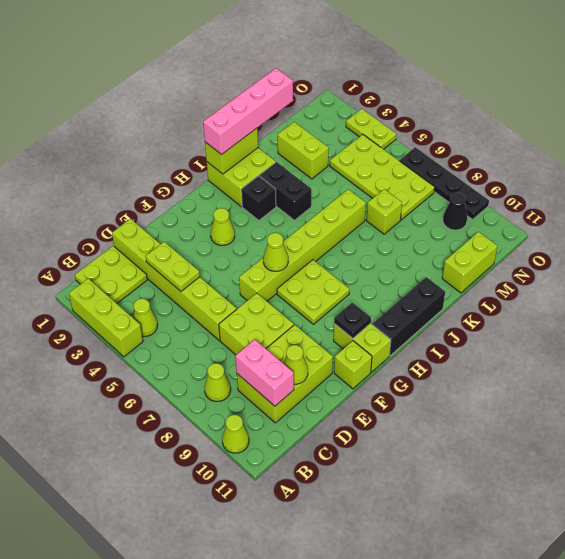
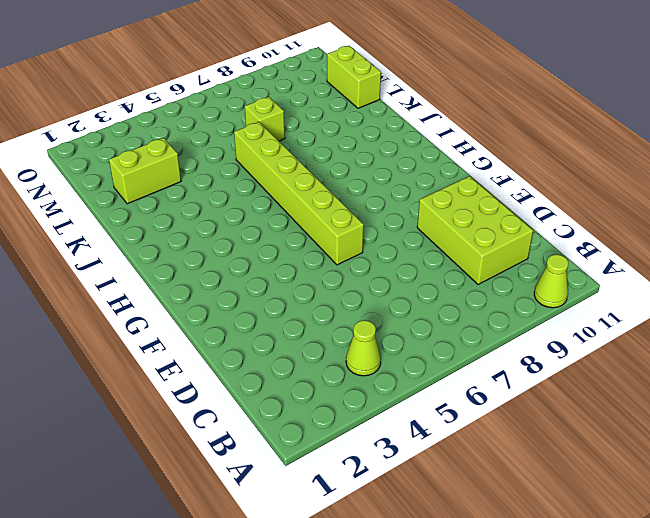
none -> lime 1x3 brick [69,279,143,357]
none -> lime 2x2 plate [75,246,147,303]
none -> lime 1x1 cone [204,363,231,401]
none -> lime 1x6 brick [112,219,237,340]

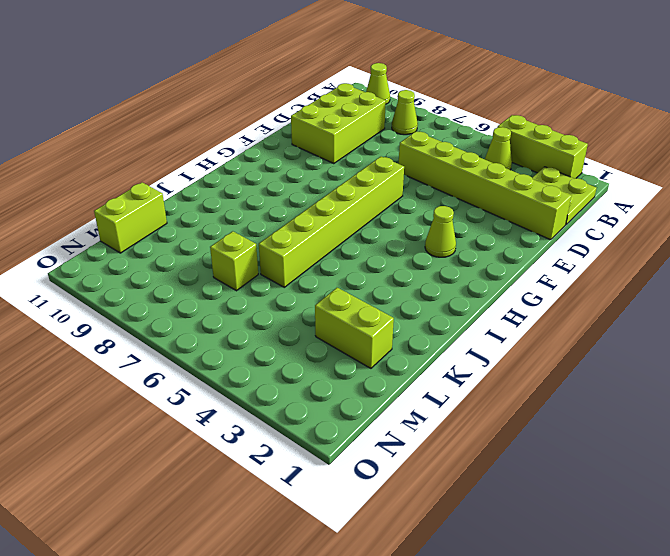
none -> lime 2x2 brick [219,293,294,355]
none -> lime 1x1 brick [334,341,372,389]
none -> lime 2x2 plate [277,260,349,324]
none -> lime 1x2 brick [334,324,391,372]

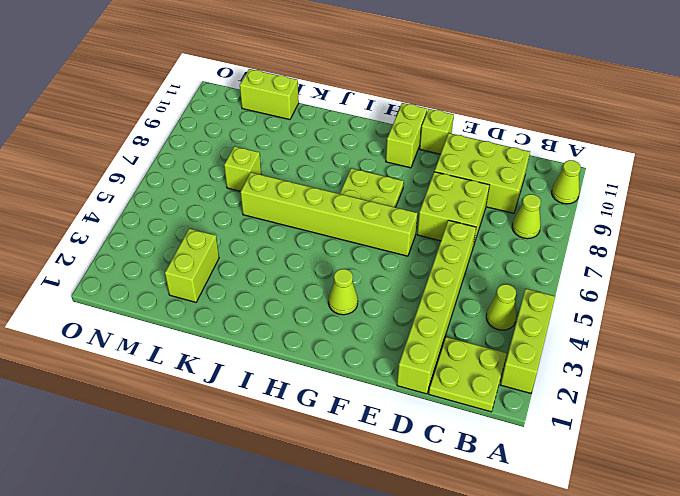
none -> black 1x3 brick [373,277,445,356]
none -> lime 2x2 brick [207,148,276,207]
none -> black 1x1 brick [241,176,276,221]
none -> black 1x2 brick [259,162,311,220]

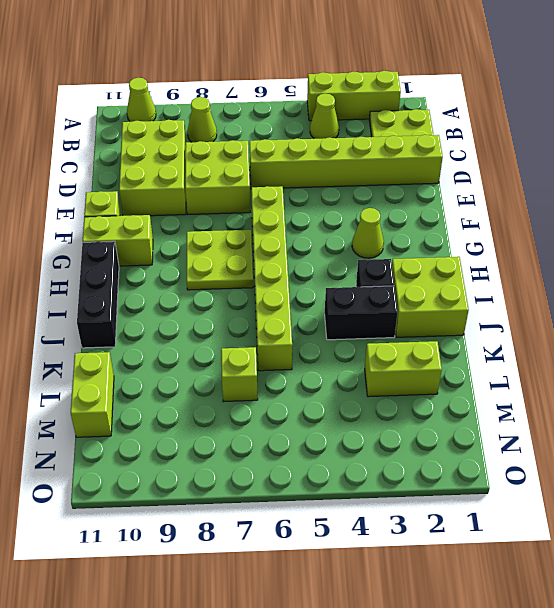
none -> lime 2x4 plate [330,135,435,220]
none -> black 1x1 cone [443,193,467,230]
none -> lime 1x2 plate [346,109,396,149]
none -> black 1x4 plate [399,147,489,220]

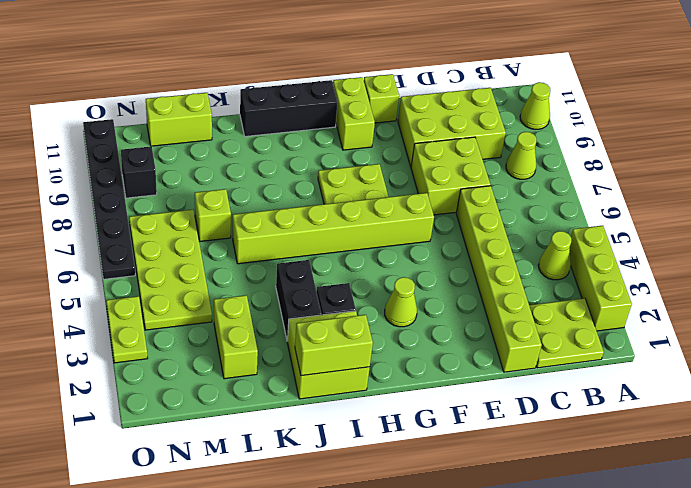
black 1x1 brick [121,146,157,198] -> black 1x1 cone [443,193,467,230]
black 1x6 plate [83,119,135,279] -> black 1x4 plate [399,147,489,220]
none -> pink 1x2 brick [235,340,294,406]
none -> lime 1x2 plate [145,242,200,291]
none -> lime 1x1 cone [284,345,308,384]
none -> lime 1x1 cone [263,233,288,271]

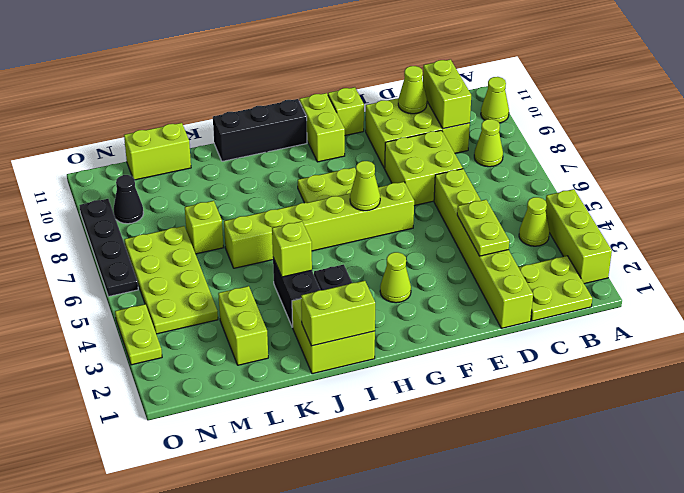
lime 1x2 brick [423,59,471,129] -> pink 1x2 brick [235,340,294,406]
lime 1x1 brick [272,221,312,277] -> none
none -> black 1x1 plate [334,302,371,339]
none -> pink 1x4 brick [203,68,293,155]

